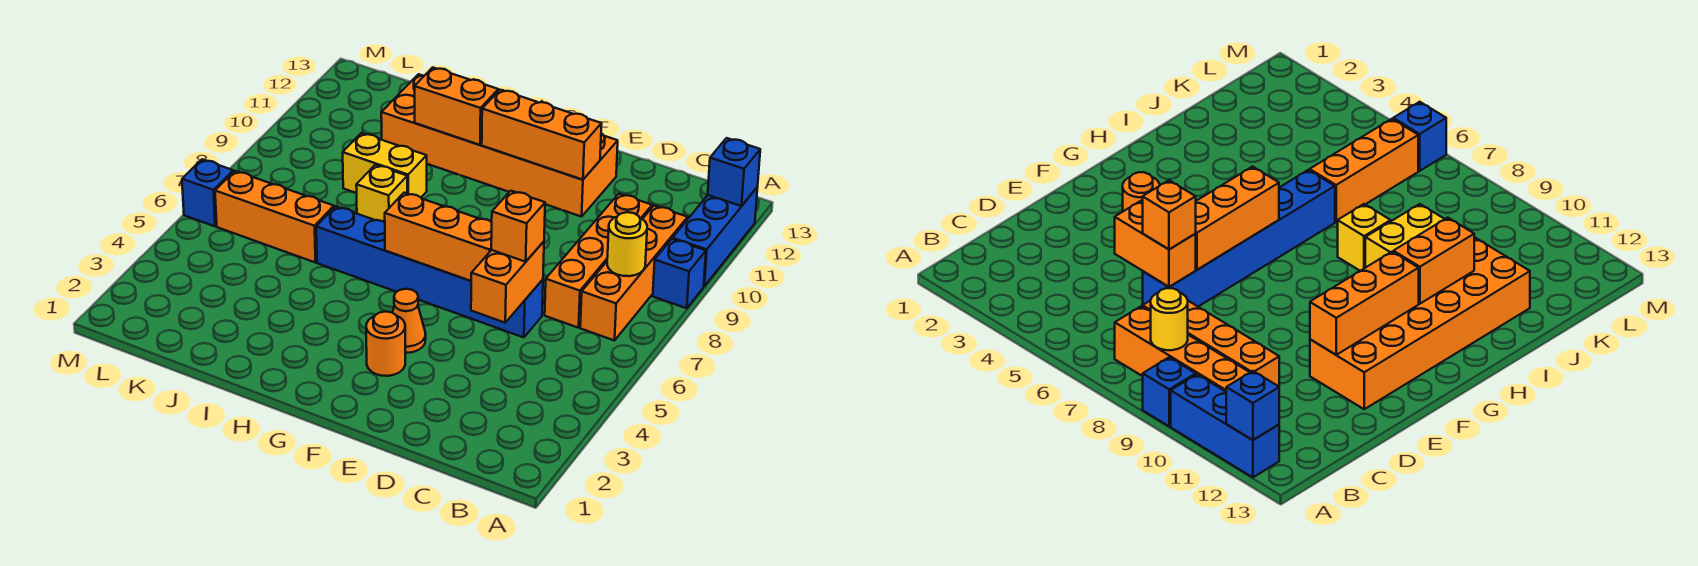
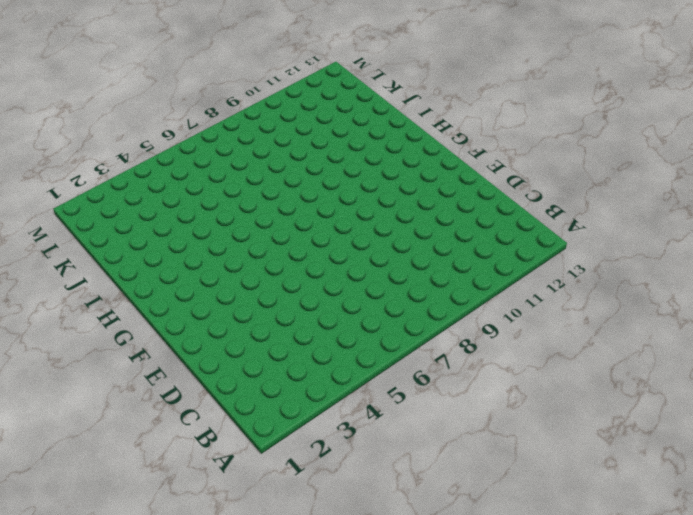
none -> blue 1x1 brick [653,239,706,308]
none -> blue 1x3 brick [673,187,758,286]
none -> orange 1x4 brick [580,206,688,341]

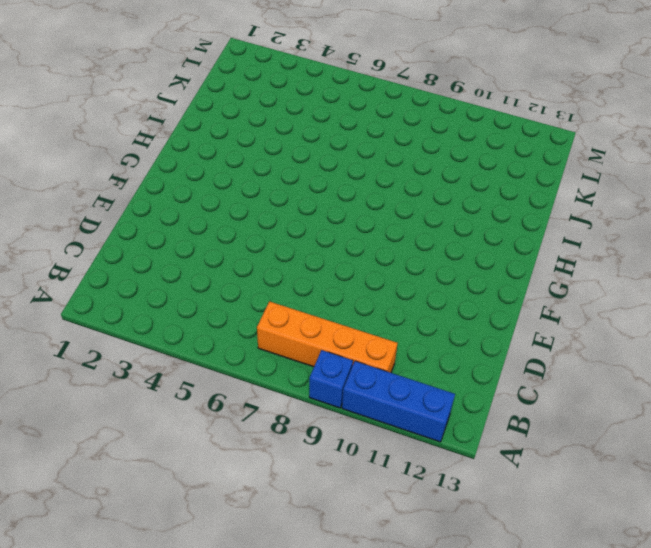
none -> orange 1x4 brick [545,194,652,328]
none -> blue 1x6 brick [316,206,543,337]
none -> orange 2x6 brick [381,74,618,217]

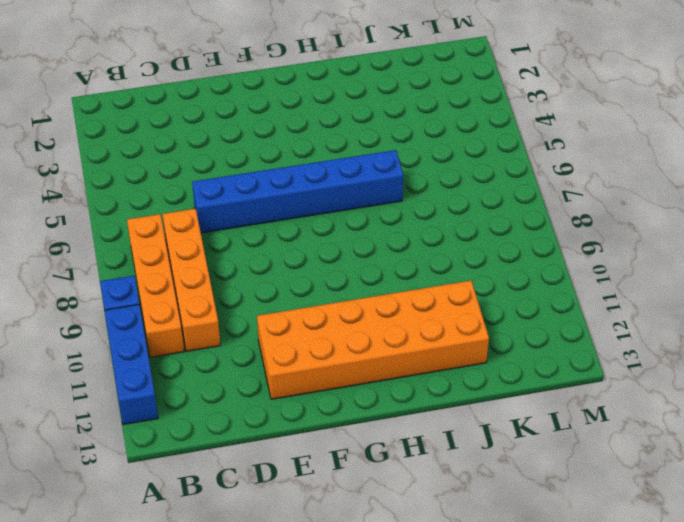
none -> orange 1x1 round brick [366,311,405,376]
none -> orange 1x1 cone [393,289,426,353]
none -> yellow 1x1 brick [356,165,407,222]

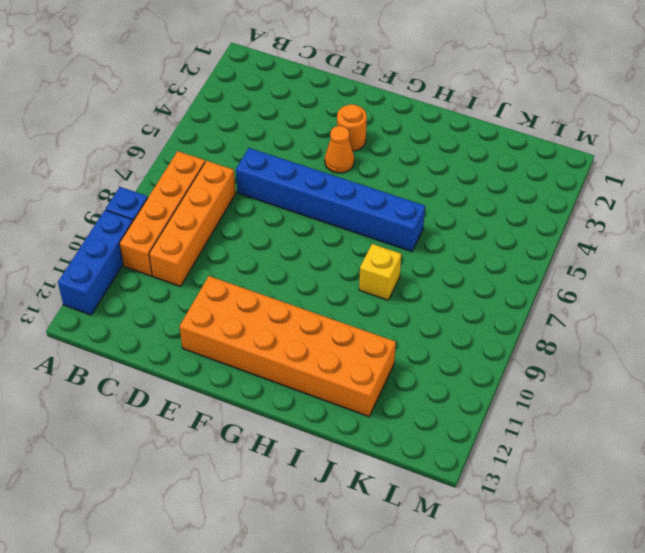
none -> yellow 1x2 brick [343,133,427,197]
none -> orange 1x3 brick [215,171,334,262]
none -> blue 1x1 brick [182,159,233,226]

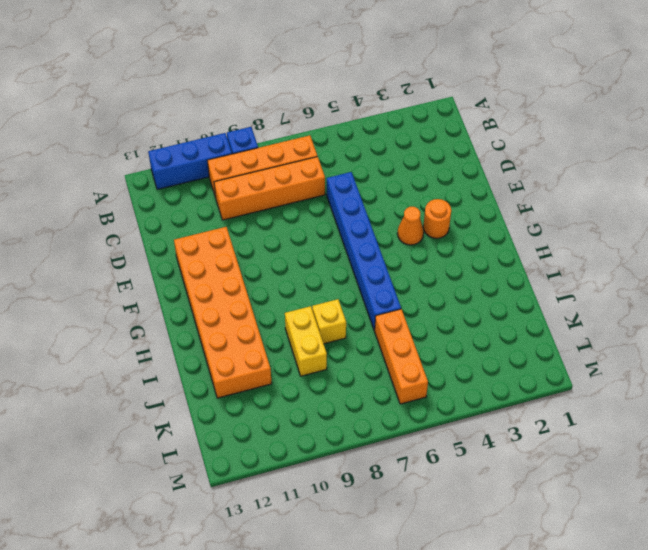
none -> blue 1x1 brick [182,159,233,226]
none -> blue 1x1 brick [708,138,760,206]
none -> yellow 1x1 round brick [607,212,647,276]

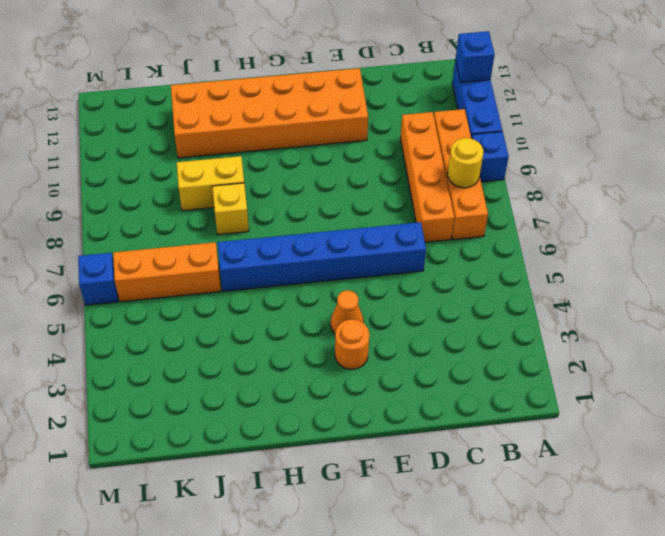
none -> orange 1x2 brick [471,242,544,323]
none -> orange 1x3 brick [385,193,492,281]
none -> orange 1x3 brick [482,90,602,180]

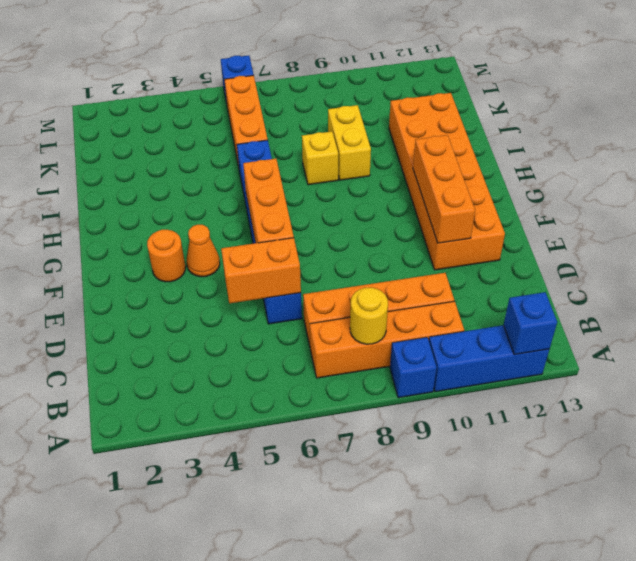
none -> orange 1x2 brick [415,67,498,145]
none -> orange 1x1 brick [491,191,545,262]

